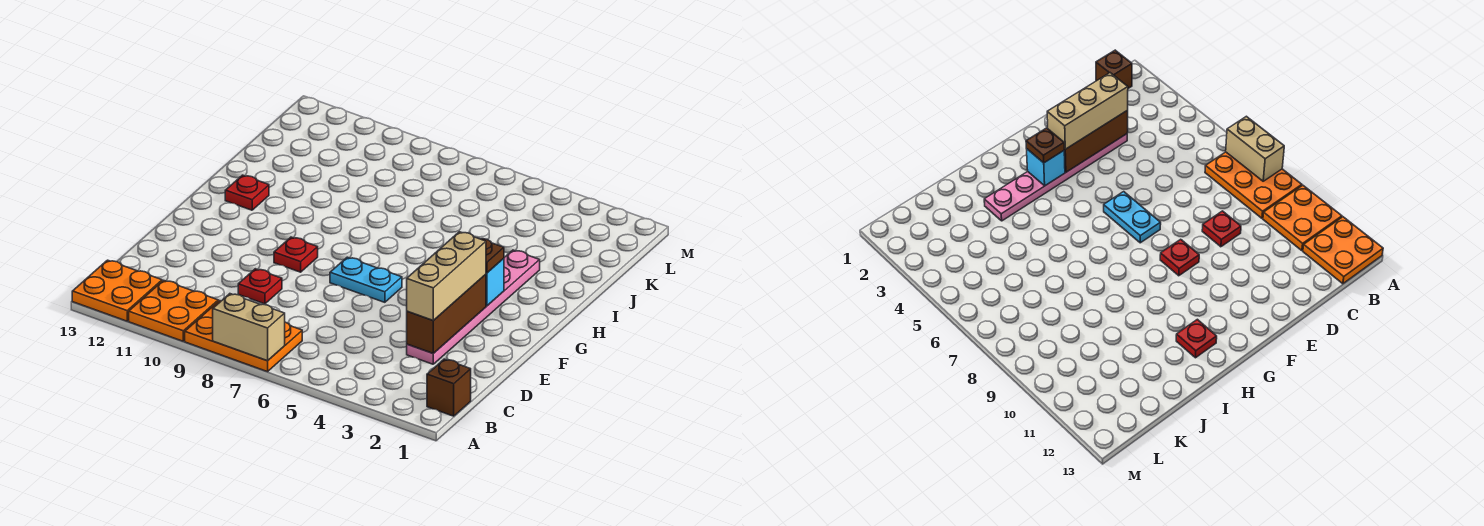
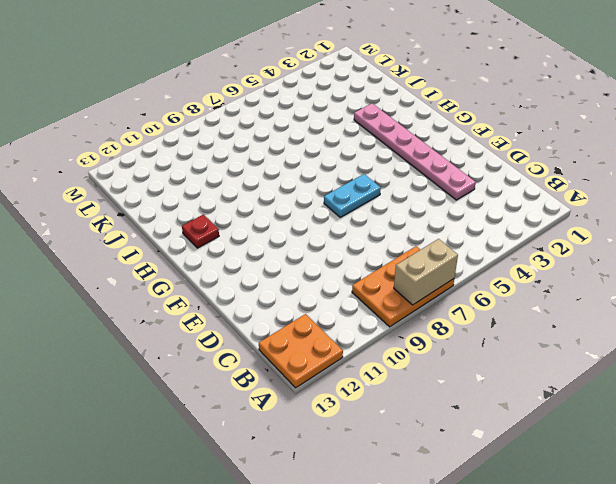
none -> orange 2x2 plate [129,280,218,341]
none -> brown 1x1 brick [427,359,471,416]
none -> red 1x1 plate [238,269,282,304]

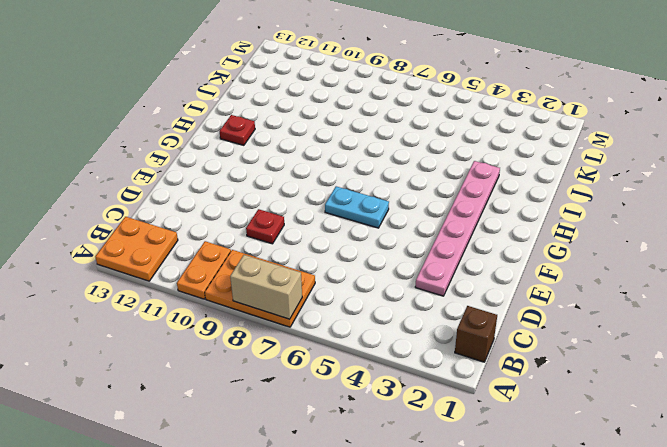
orange 1x2 plate [177,241,231,299] -> orange 2x2 plate [129,280,218,341]
none -> red 1x1 plate [274,237,318,272]
none -> brown 1x3 brick [407,274,486,353]
none -> cyan 1x1 brick [486,258,504,306]

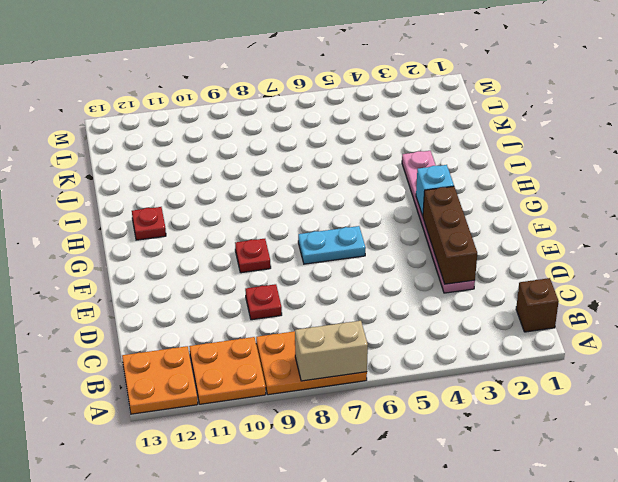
none -> tan 1x3 brick [407,232,486,321]
none -> brown 1x1 plate [481,239,504,273]

